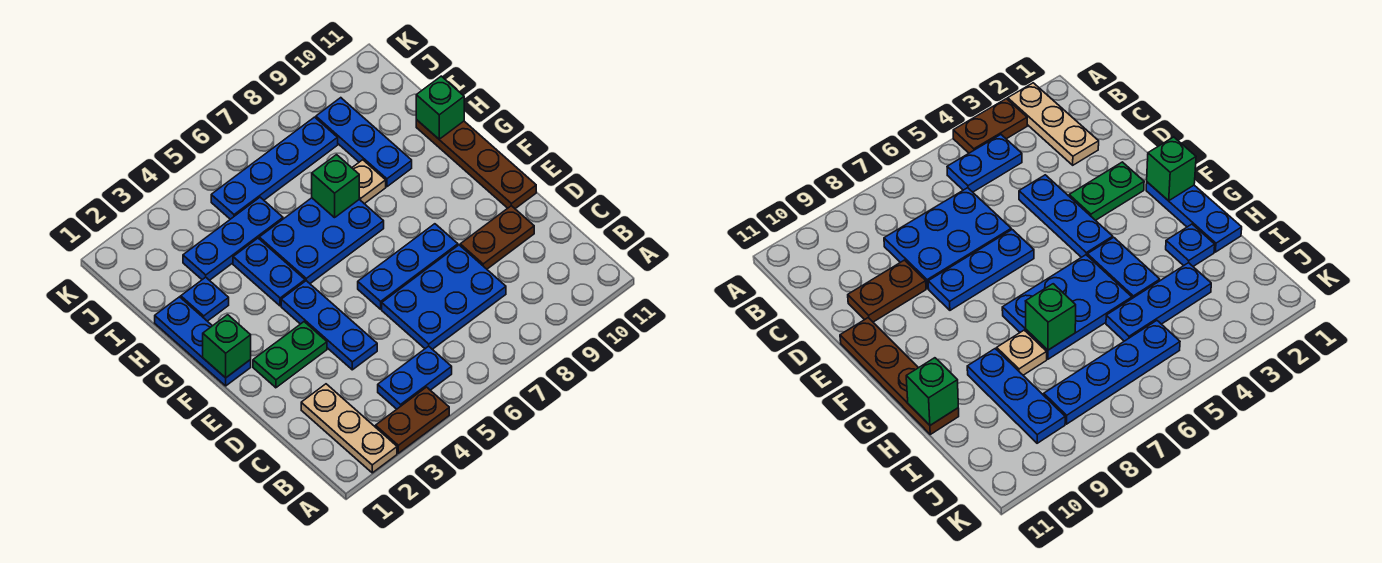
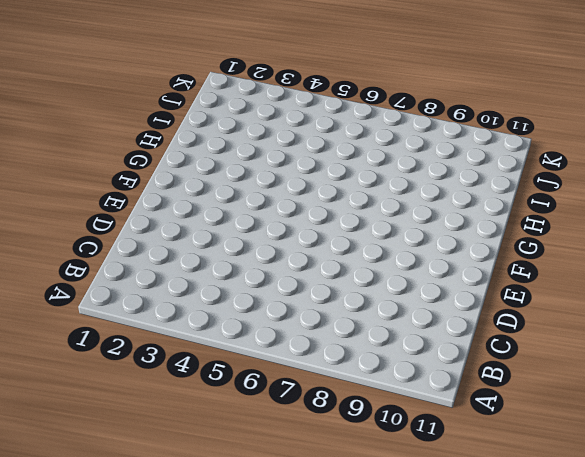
none -> tan 1x3 plate [301,384,397,473]
none -> brown 1x2 plate [375,387,449,453]
none -> blue 1x2 plate [378,346,452,409]

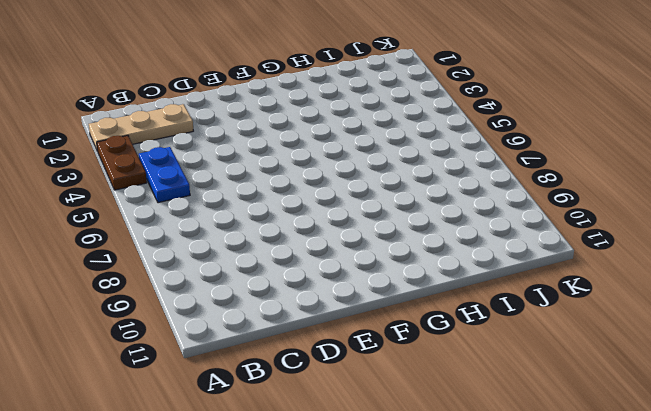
none -> blue 2x3 plate [382,245,506,349]
none -> blue 1x3 plate [281,281,377,370]
none -> brown 1x2 plate [460,206,534,269]

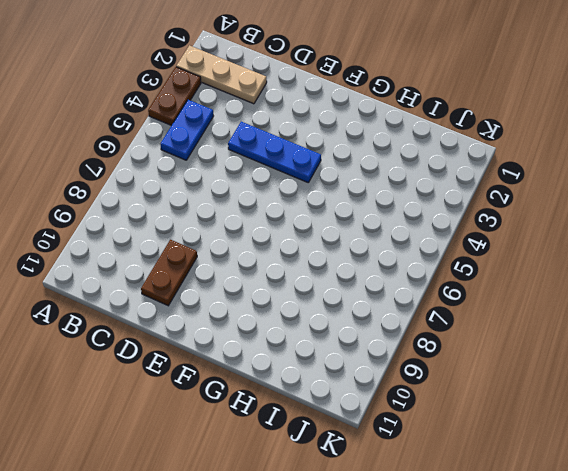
none -> blue 2x3 plate [382,245,506,349]
none -> green 1x2 plate [253,322,327,388]
none -> blue 1x3 plate [358,224,458,309]

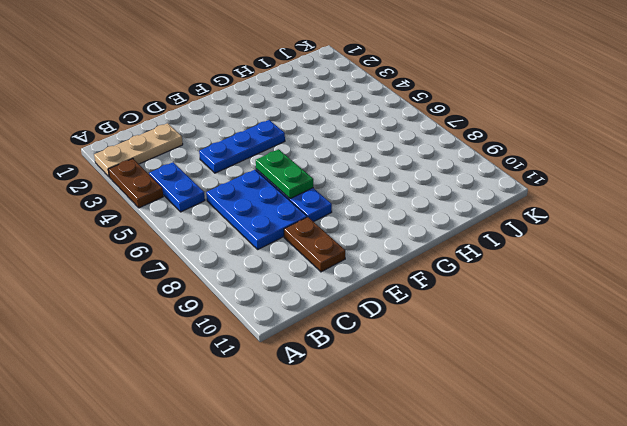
green 1x2 plate [256,149,313,199] -> green 1x2 plate moved to [253,322,327,388]
none -> brown 1x4 plate [416,120,536,209]
none -> blue 1x3 plate [155,297,251,386]
none -> blue 1x2 plate [233,238,305,306]

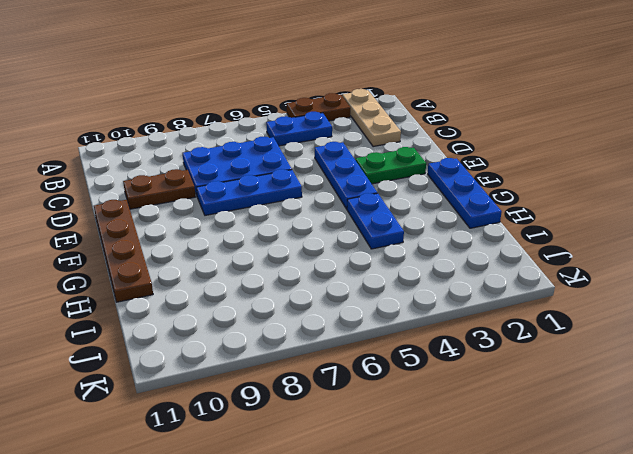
none -> blue 2x3 plate [259,198,384,283]
none -> blue 1x1 plate [181,277,229,321]
none -> tan 1x1 plate [352,160,386,204]

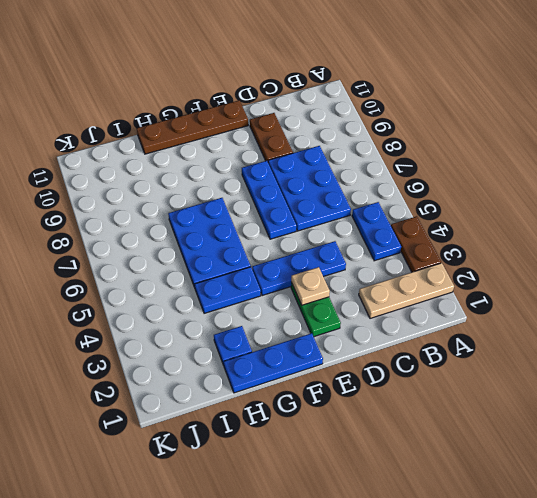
tan 1x1 plate [291,267,330,305] -> tan 1x1 plate moved to [352,160,386,204]
none -> blue 1x3 plate [316,98,412,187]
none -> blue 1x3 plate [183,197,283,280]
none -> blue 1x4 plate [211,117,338,219]

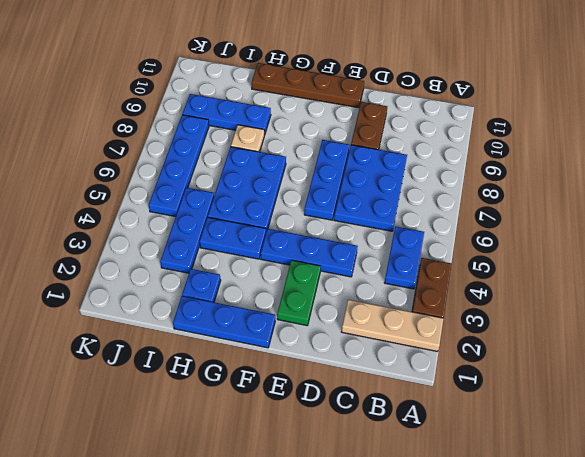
none -> green 1x1 brick [203,315,251,378]
none -> green 1x1 brick [312,155,359,218]
none -> green 1x1 brick [416,76,464,139]

